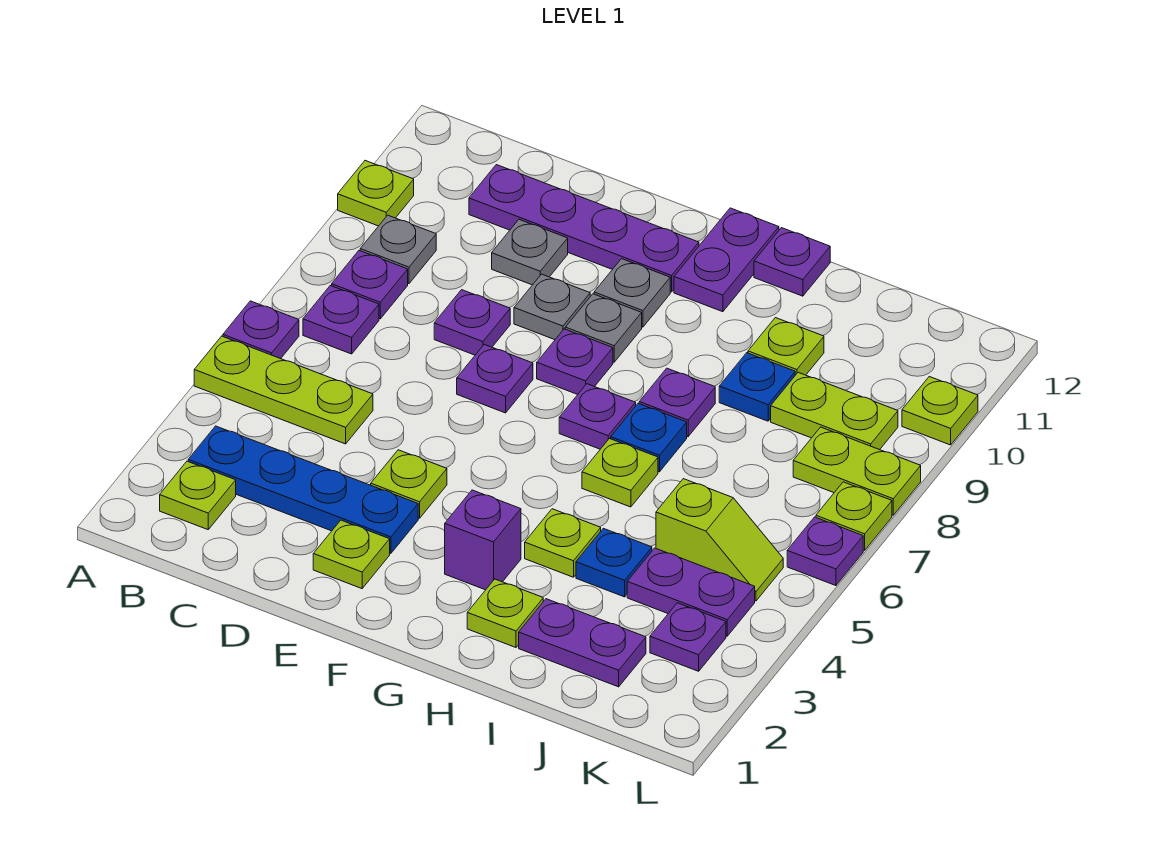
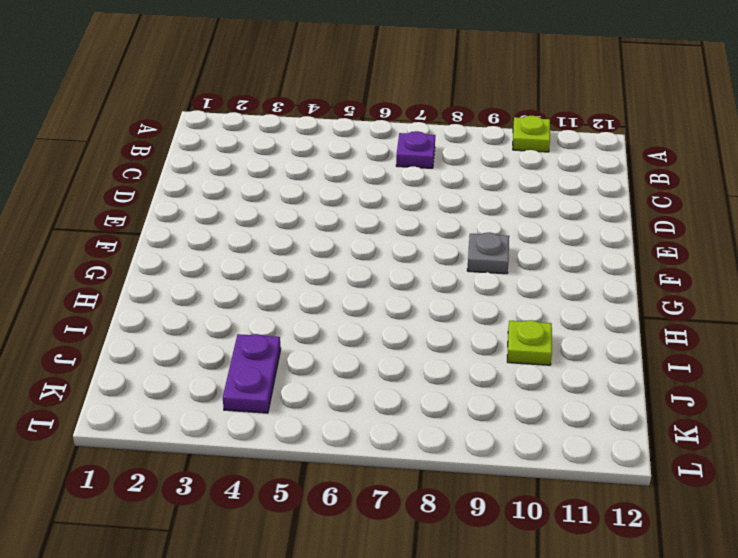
none -> lime 1x3 plate [194,336,373,444]
none -> purple 1x1 plate [223,301,299,359]
none -> lime 1x1 plate [160,461,236,530]
none -> blue 1x4 plate [188,426,418,553]

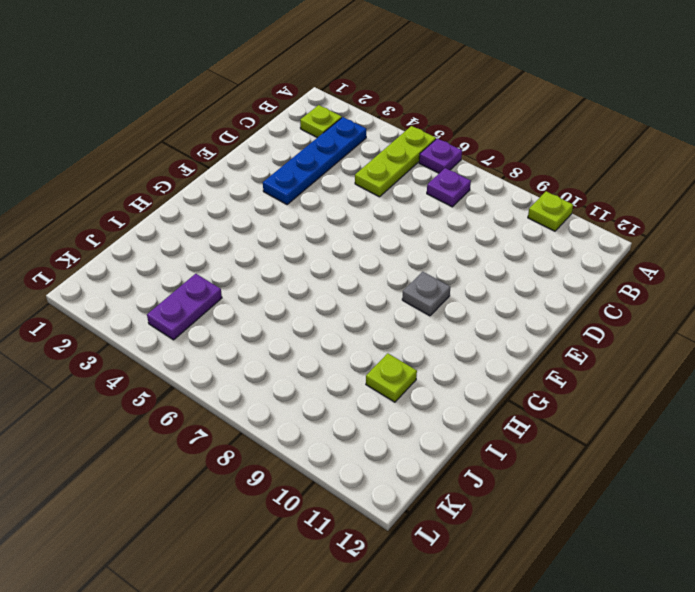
none -> purple 1x1 plate [332,251,408,319]
none -> grey 1x1 plate [360,215,436,284]
none -> purple 1x4 plate [469,165,699,292]
none -> purple 1x1 plate [434,290,510,355]

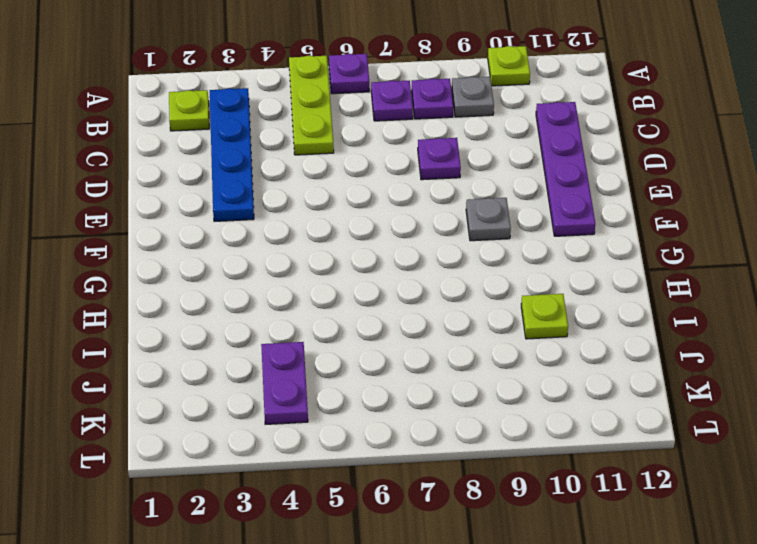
none -> grey 1x1 plate [492,220,568,285]
none -> lime 1x1 plate [313,520,390,589]
none -> lime 1x1 plate [371,450,447,518]
none -> purple 1x1 plate [457,344,533,413]

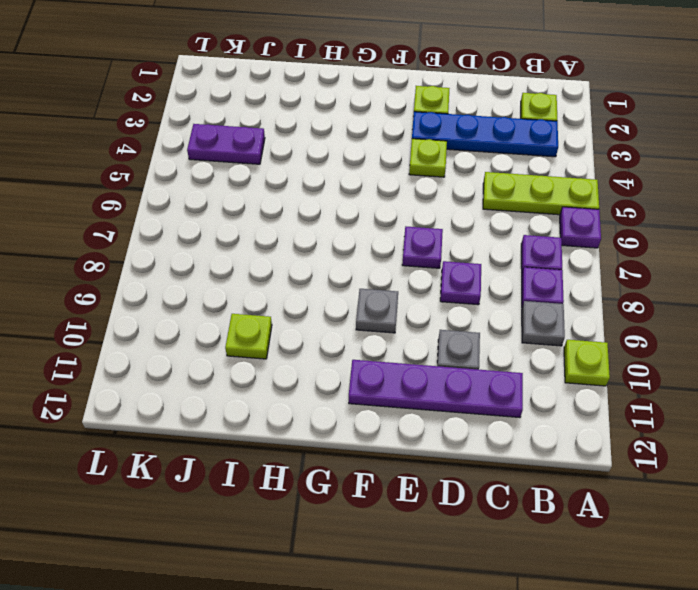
none -> grey 1x1 plate [514,274,590,340]
none -> purple 1x1 plate [537,329,613,395]
none -> grey 1x1 plate [594,259,670,327]
none -> purple 1x1 brick [445,490,521,590]

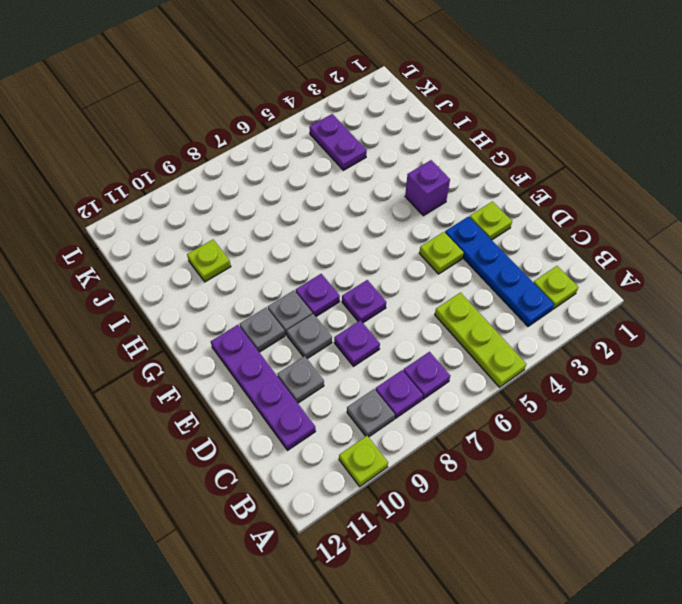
none -> purple 1x1 plate [223,301,299,359]
none -> purple 1x1 plate [559,384,636,449]
none -> purple 1x2 plate [674,208,779,312]
none -> lime 1x1 plate [467,579,543,647]

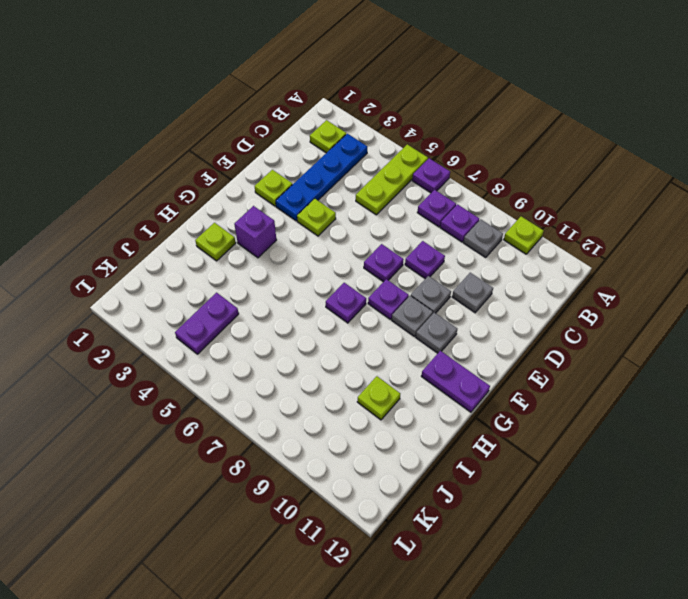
none -> purple 1x4 plate [469,165,699,292]
none -> lime 1x1 plate [525,509,601,577]
none -> lime 1x1 plate [582,439,658,507]
none -> blue 1x1 plate [611,403,687,472]

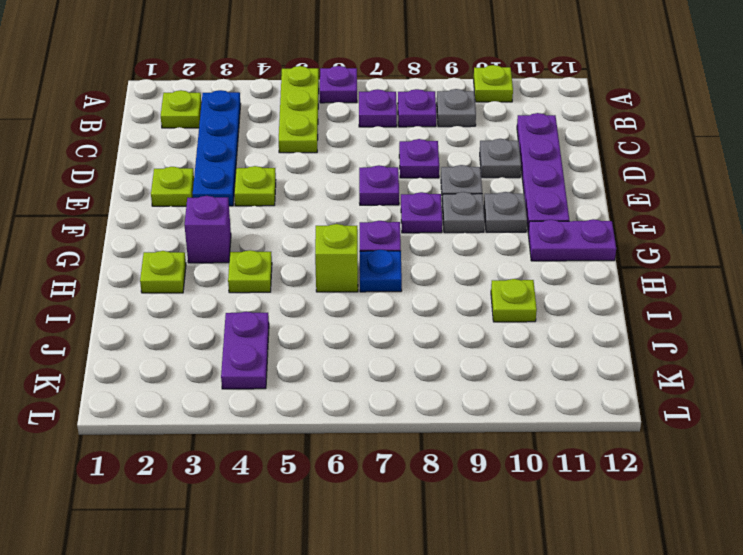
lime 1x1 brick [315,224,358,292] -> lime 1x1 plate [582,439,658,507]
none -> purple 1x1 plate [639,368,715,437]
none -> purple 1x1 plate [754,228,830,296]
none -> purple 1x2 plate [519,599,646,687]
none -> blue 1x1 plate [576,528,652,597]

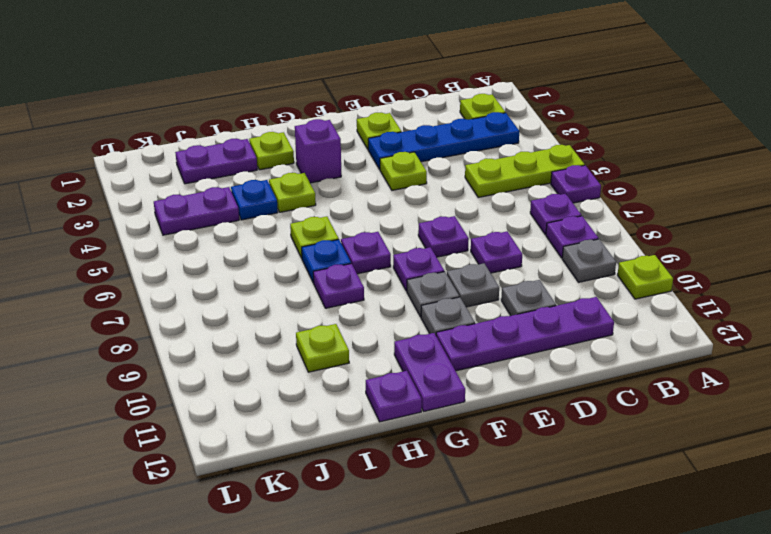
none -> blue 1x1 plate [719,353,795,421]
none -> lime 1x2 slope [656,479,783,601]
none -> lime 1x2 plate [771,372,898,450]
none -> purple 1x1 plate [650,603,726,671]

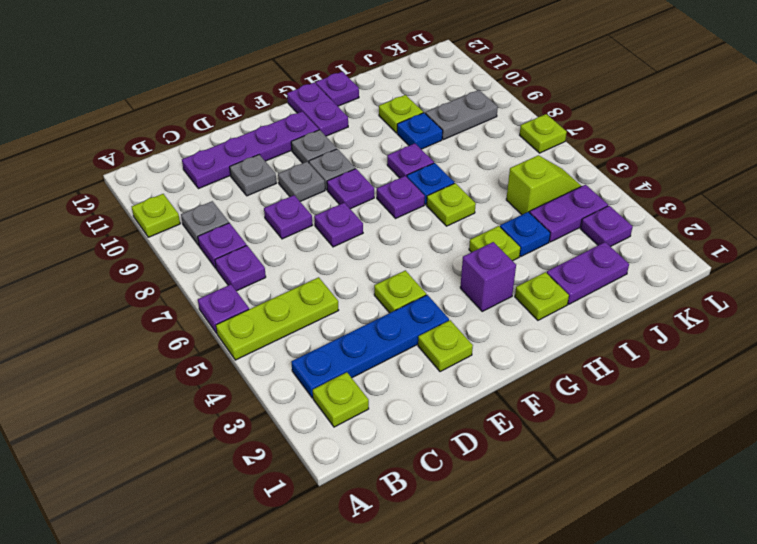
grey 1x2 plate [425,90,498,140] -> lime 1x2 plate [771,372,898,450]
none -> lime 1x2 plate [793,427,921,515]
none -> purple 1x1 plate [787,517,863,586]
none -> lime 1x1 plate [902,377,978,445]

